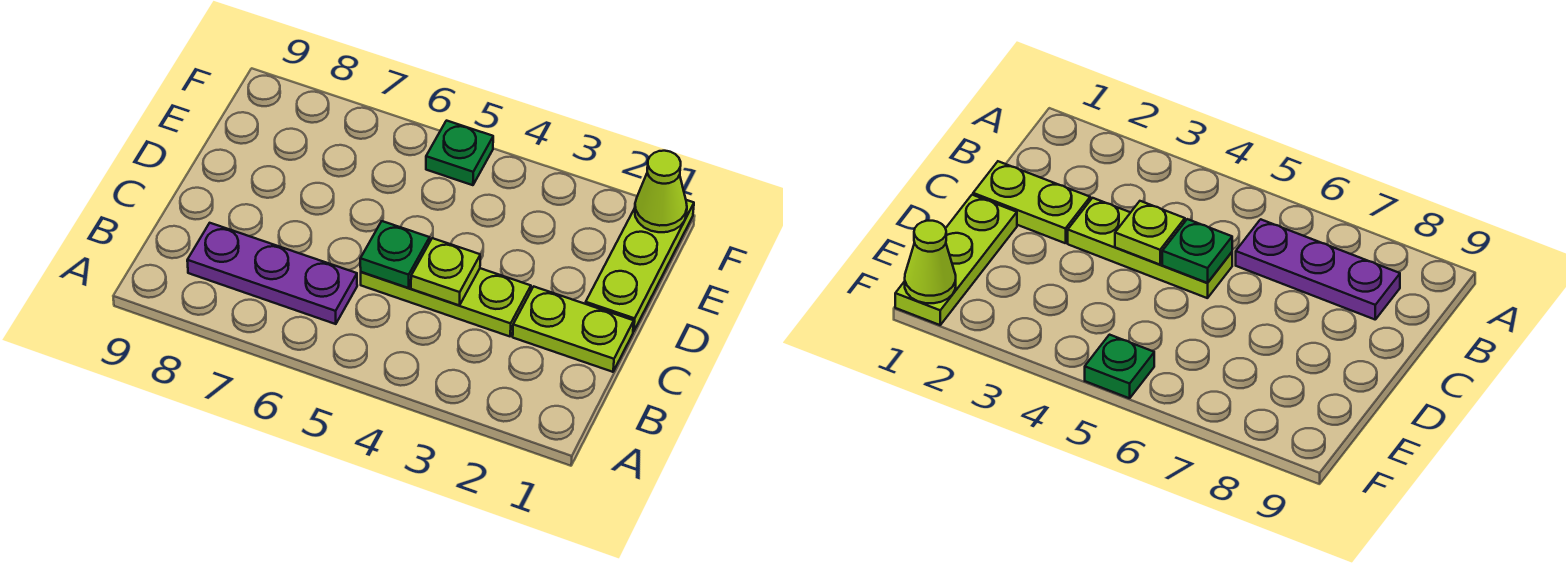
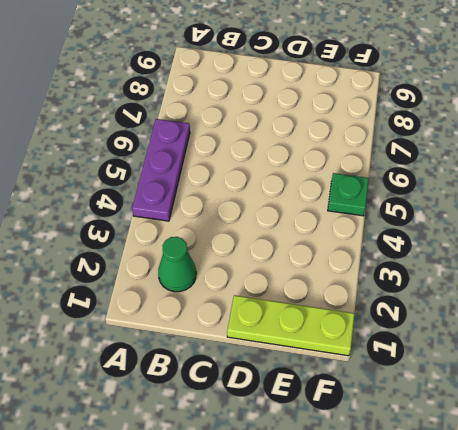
purple 1x3 plate [132,119,190,221] -> purple 1x3 plate moved to [187,223,357,324]
green 1x1 cone [158,237,196,292] -> none
none -> lime 1x2 plate [513,287,634,372]
none -> lime 1x3 plate [361,268,531,336]

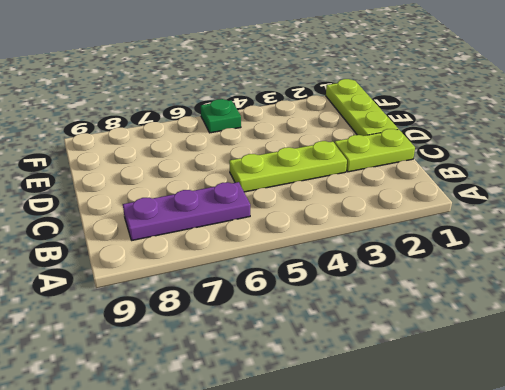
none -> lime 1x1 plate [411,238,480,305]
none -> green 1x1 plate [360,221,430,288]

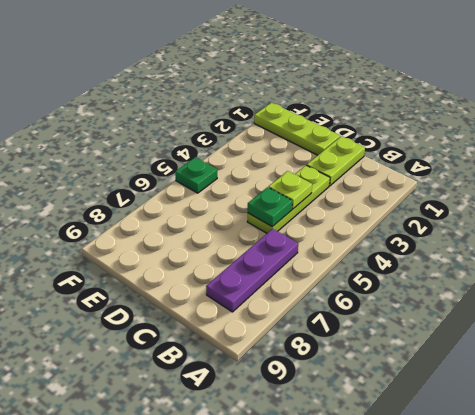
none -> lime 1x1 cone [635,151,687,232]

